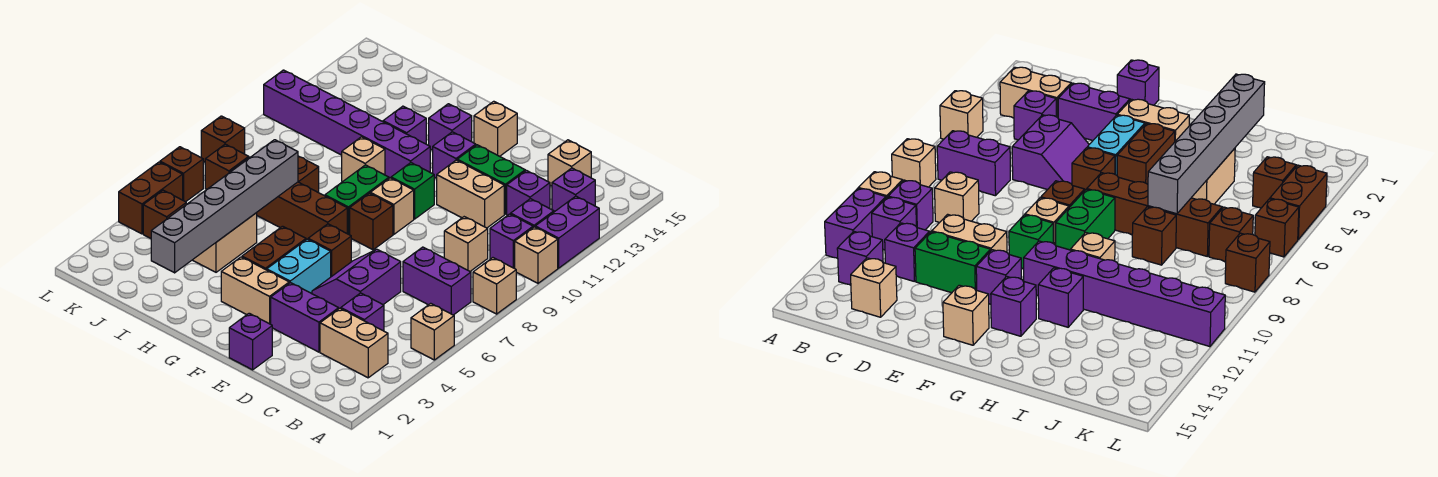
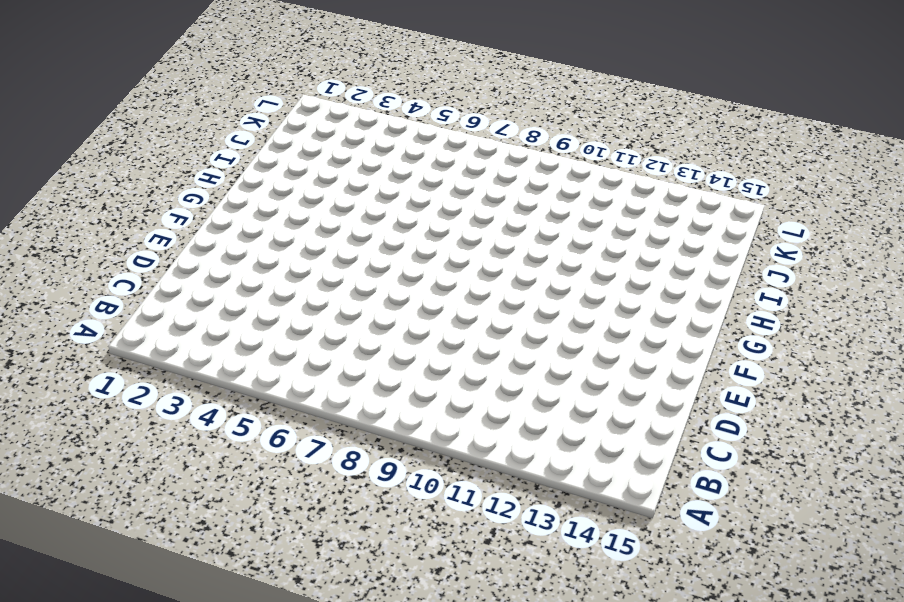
none -> tan 1x1 brick [411,303,454,360]
none -> tan 1x1 brick [473,258,516,314]
none -> tan 1x1 brick [515,227,558,283]
none -> purple 1x2 brick [535,196,599,268]

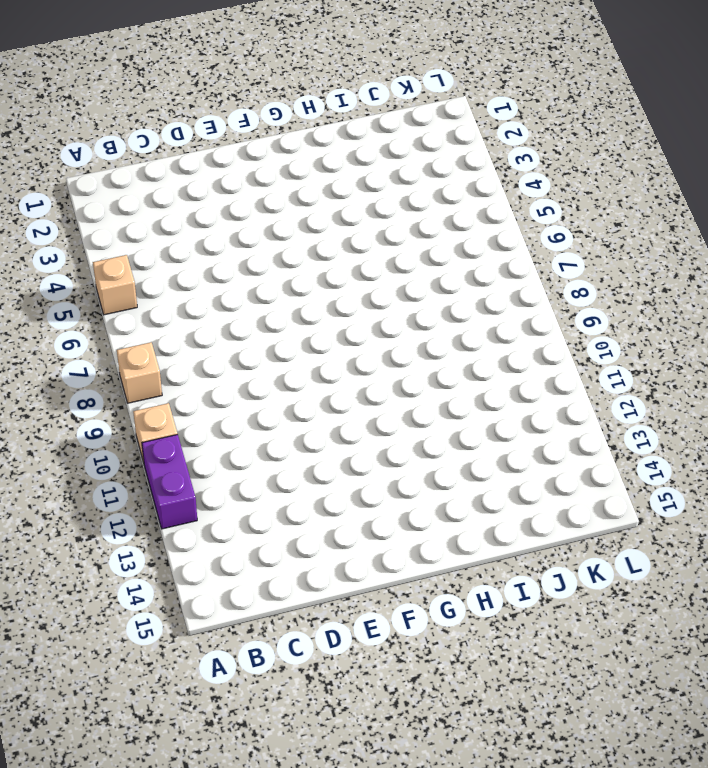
none -> tan 1x2 brick [320,308,388,378]
none -> purple 1x2 brick [403,247,471,315]
none -> purple 1x1 brick [490,214,533,268]
none -> purple 1x1 brick [511,199,554,227]

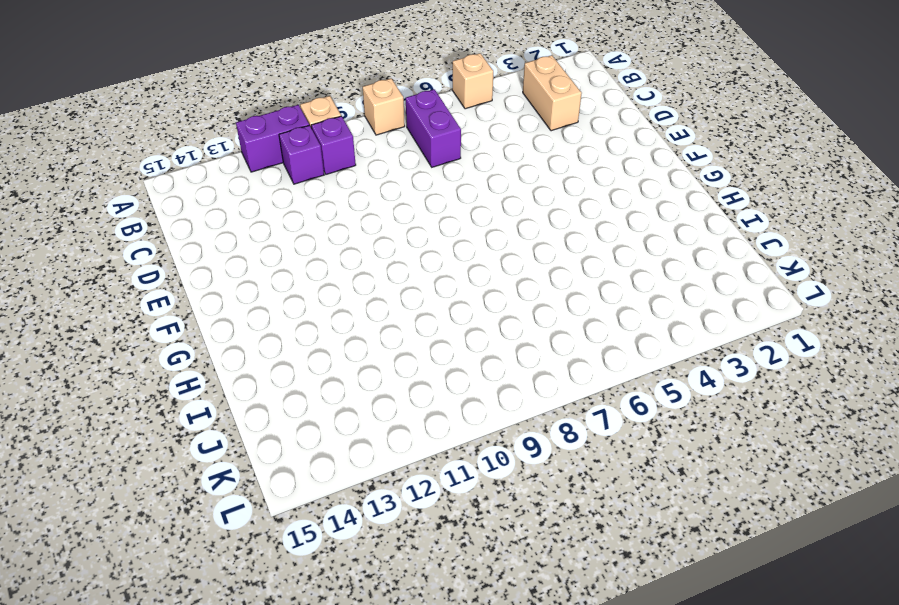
none -> purple 1x1 brick [552,168,595,212]
none -> purple 1x1 brick [341,293,384,331]
none -> tan 1x1 brick [444,217,488,271]
none -> purple 1x1 brick [507,171,550,215]

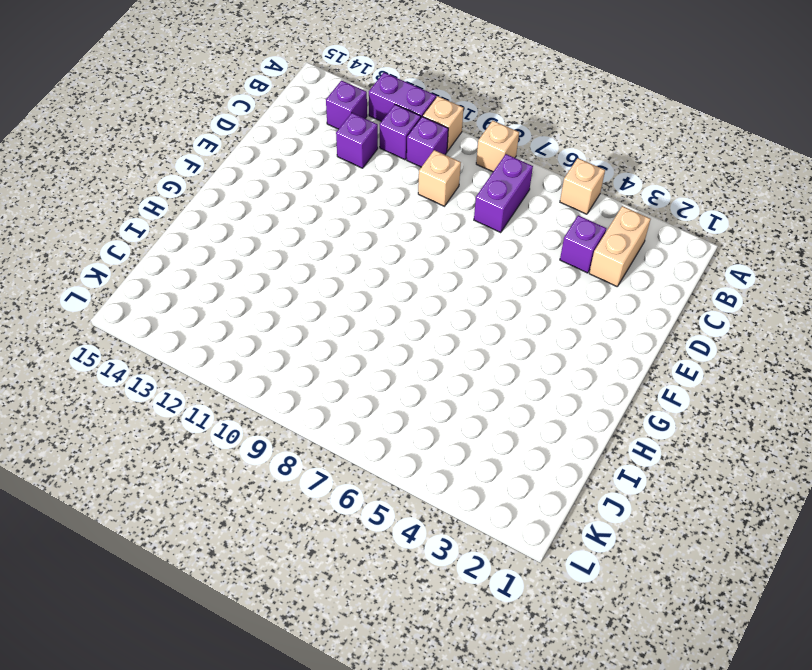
none -> tan 1x1 brick [548,140,591,186]
none -> purple 1x2 brick [271,283,339,352]
none -> purple 2x2 slope [312,249,401,308]
none -> tan 1x2 brick [437,160,504,228]

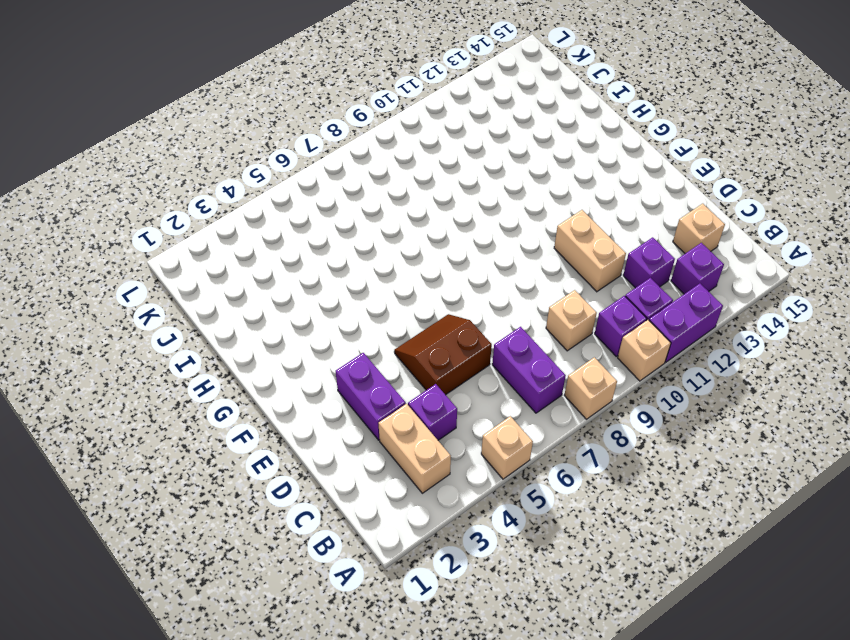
brown 2x2 slope [394,314,492,395] -> purple 2x2 slope [312,249,401,308]
none -> green 1x2 brick [457,145,525,214]
none -> purple 1x1 brick [229,313,272,370]
none -> tan 1x2 brick [221,257,289,324]
none -> cyan 1x2 brick [267,239,331,294]

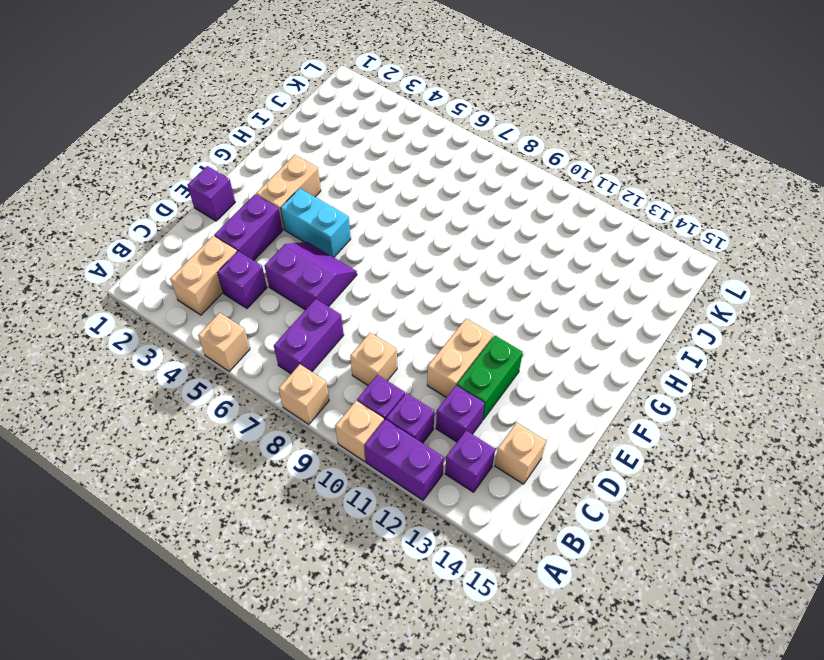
none -> brown 1x1 brick [308,224,351,277]
none -> brown 1x1 brick [350,193,393,250]
none -> tan 1x1 brick [370,178,414,234]
none -> green 1x1 brick [391,163,434,219]

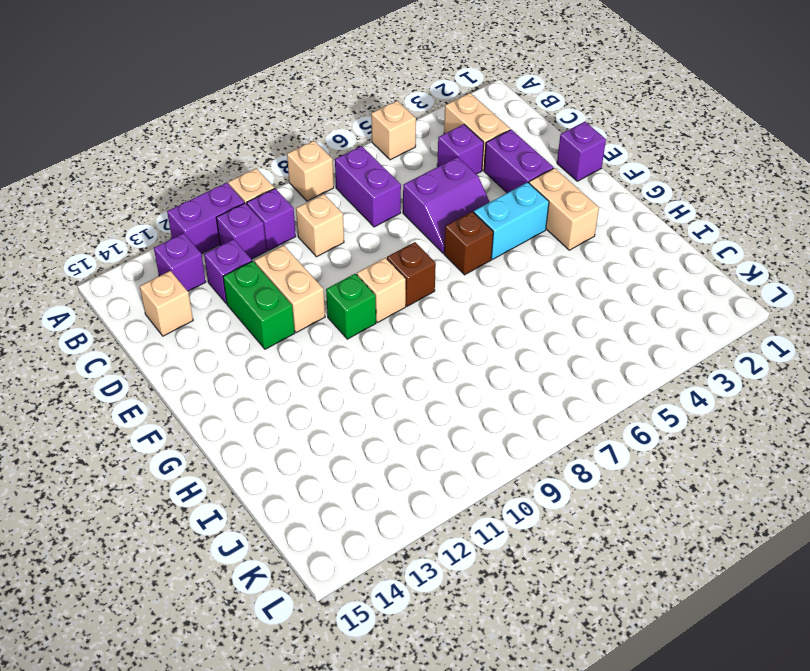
none -> purple 1x1 brick [433,132,476,178]
none -> tan 1x1 brick [474,101,517,156]
none -> brown 1x2 brick [242,226,306,270]
none -> brown 1x4 brick [230,157,347,240]

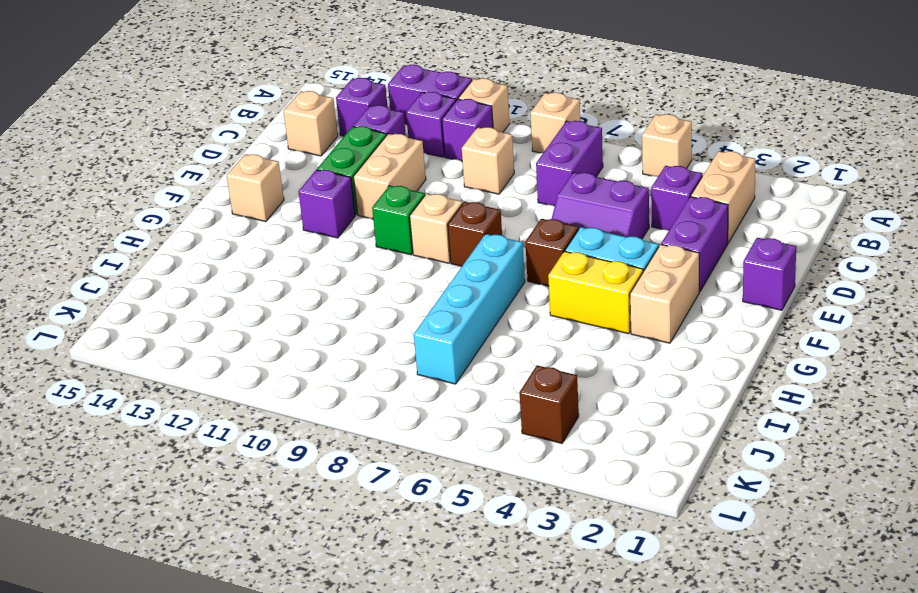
yellow 1x2 brick [548,251,643,334] -> brown 1x2 brick [242,226,306,270]
cyan 1x4 brick [414,234,525,384] -> brown 1x4 brick [230,157,347,240]
none -> green 1x2 brick [325,165,389,235]
none -> purple 1x6 brick [264,70,430,178]
none -> purple 1x1 brick [429,104,472,150]
none -> tan 1x1 brick [342,137,385,182]

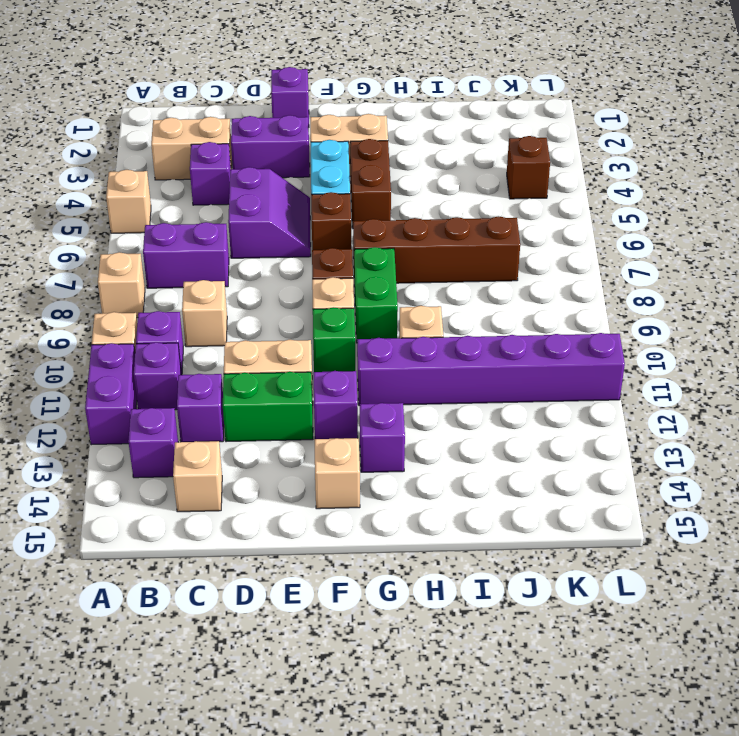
none -> purple 1x1 brick [383,106,426,144]
none -> tan 1x2 brick [193,213,257,272]
none -> brown 1x1 brick [298,156,319,193]
none -> brown 1x1 brick [205,144,249,189]

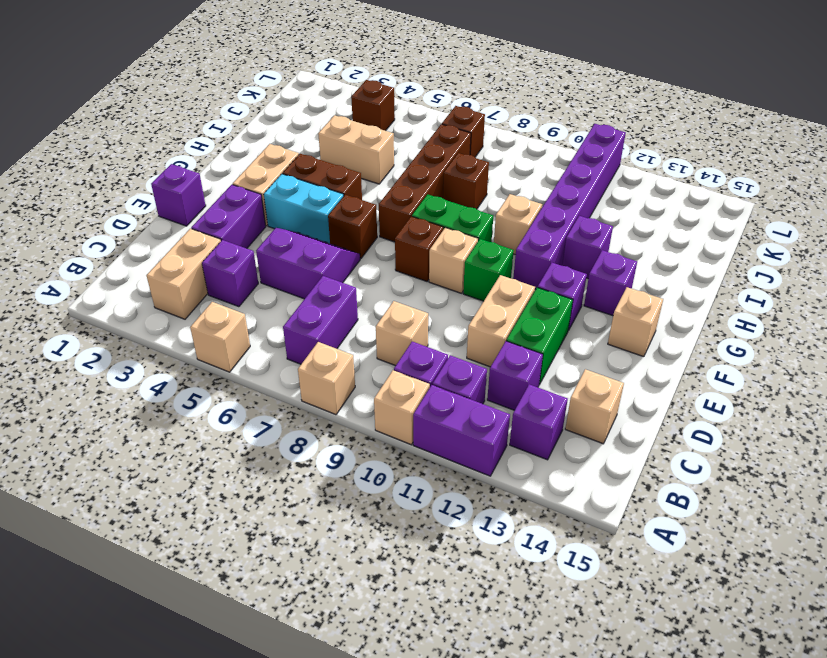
none -> brown 1x2 brick [119,162,183,234]
none -> brown 1x1 brick [160,147,203,202]
none -> brown 1x1 brick [201,116,245,162]
none -> grey 1x6 brick [151,140,298,273]

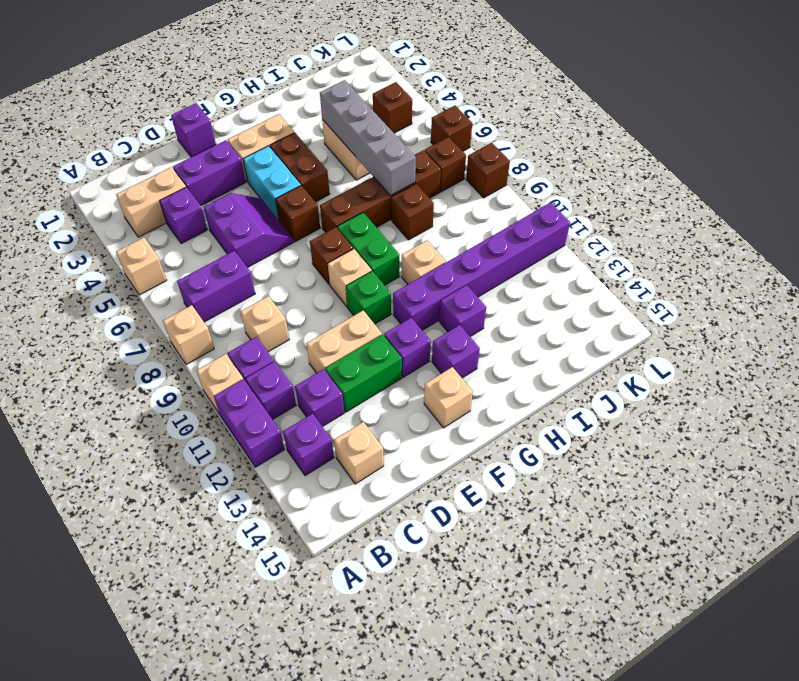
grey 1x4 brick [320,80,416,196] -> grey 1x6 brick [151,140,298,273]
none -> brown 1x2 brick [119,162,183,234]

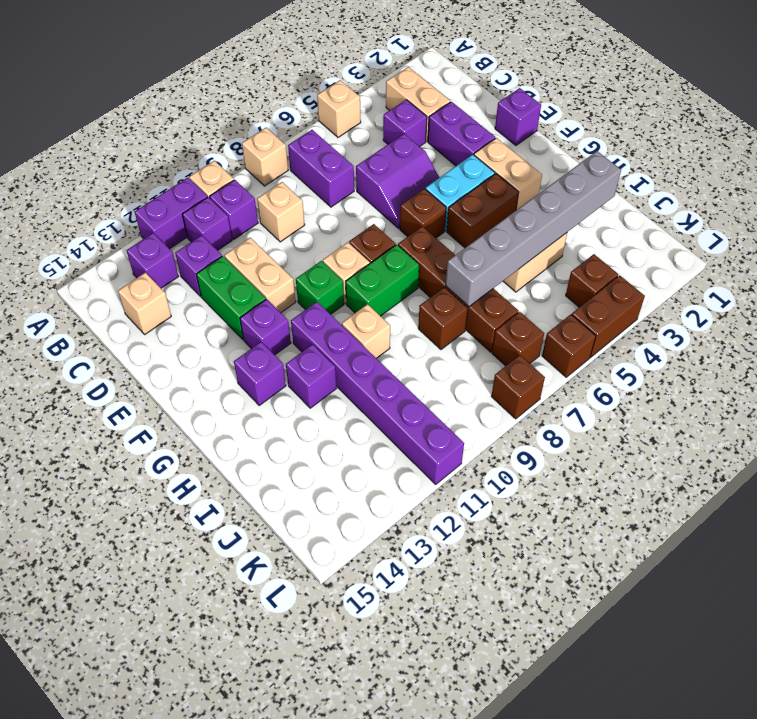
none -> tan 1x1 brick [474,101,517,156]

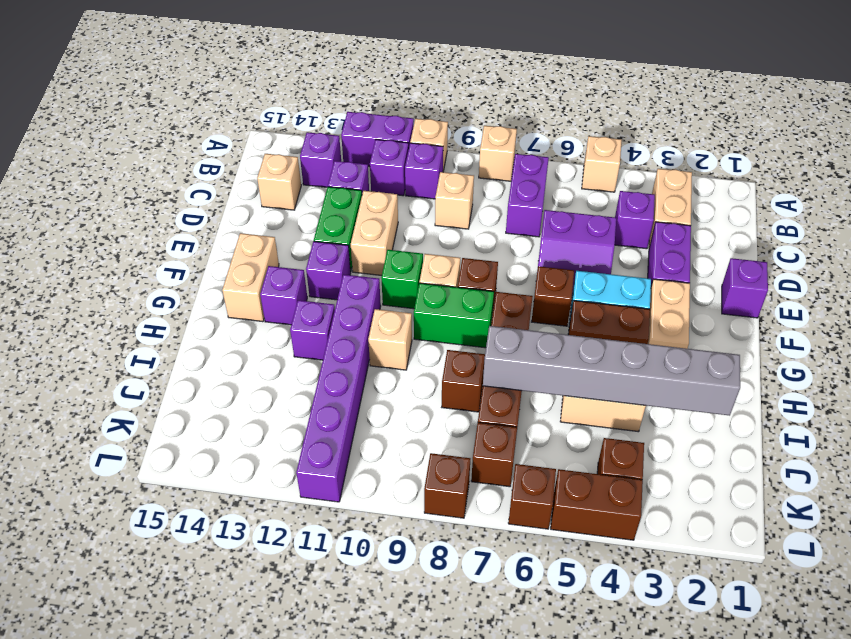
tan 1x2 brick [222,233,279,322] -> tan 1x1 brick [474,101,517,156]

